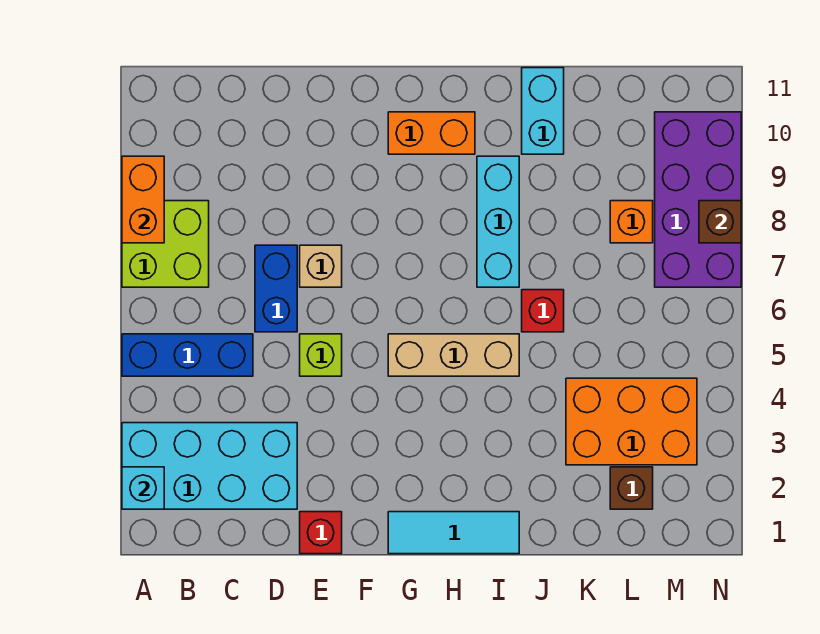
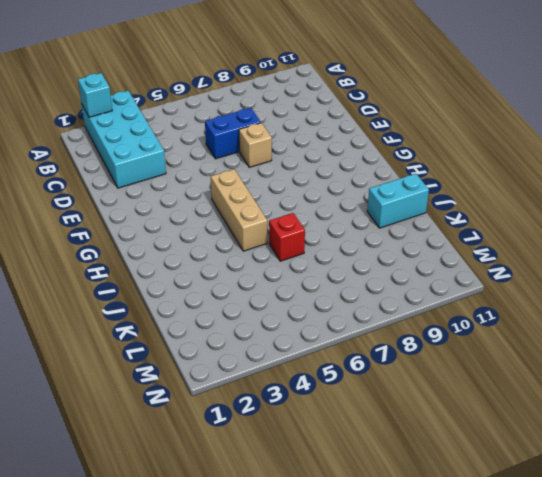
none -> blue 1x3 brick [122,334,253,376]
none -> lime 2x2 brick [122,201,209,287]
none -> red 1x1 brick [300,512,342,554]

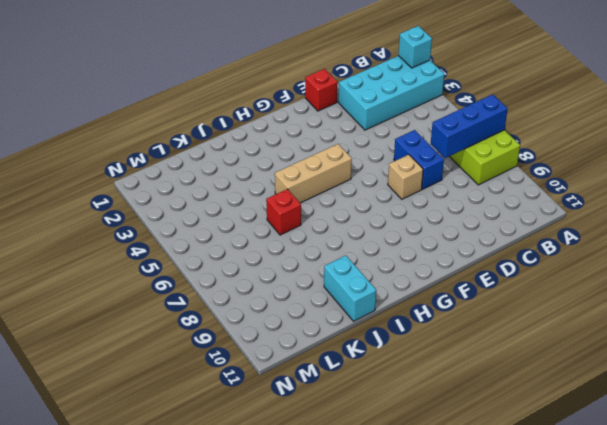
blue 1x3 brick [431,94,508,158] -> blue 1x3 brick moved to [122,334,253,376]
none -> lime 1x1 brick [300,334,342,376]
none -> cyan 1x3 tile [388,512,519,554]
none -> orange 1x2 brick [388,112,475,154]

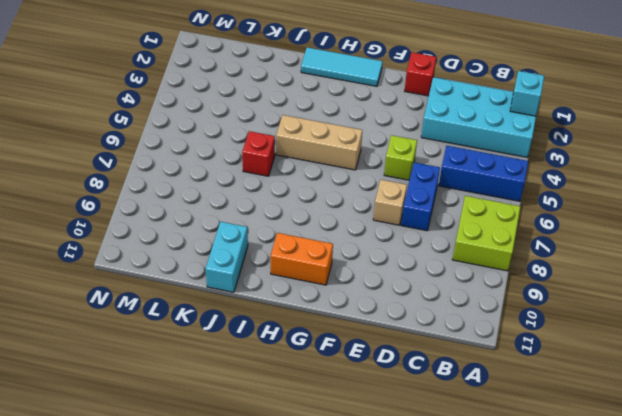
none -> cyan 1x3 brick [477,156,519,287]
none -> orange 2x3 brick [566,378,697,465]
none -> brown 1x1 brick [610,467,653,509]

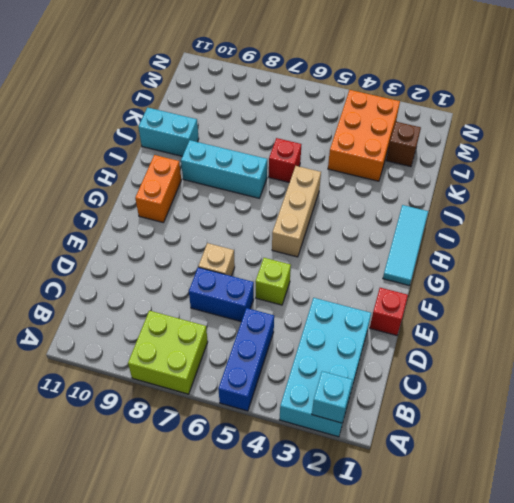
none -> orange 1x1 brick [610,201,653,243]
none -> purple 2x4 brick [655,112,741,287]
none -> orange 1x2 brick [122,156,164,243]

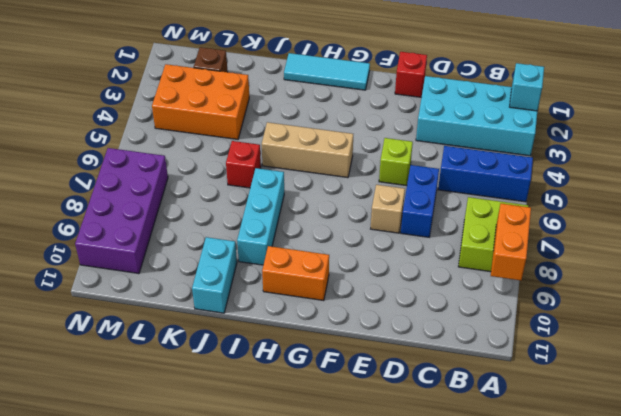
none -> orange 1x1 brick [610,201,653,243]
none -> brown 1x1 brick [699,201,741,243]

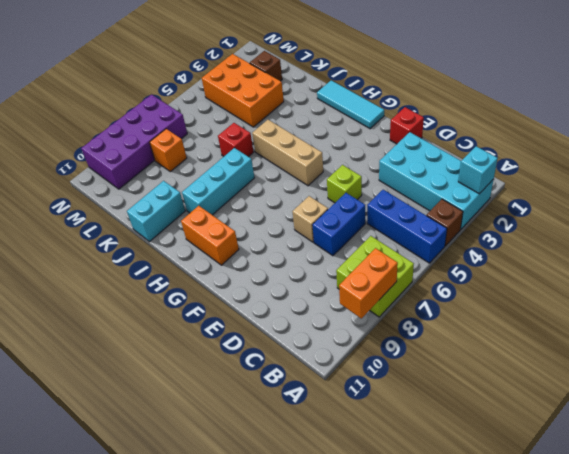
brown 1x1 brick [427,199,463,246] -> brown 1x1 brick moved to [699,201,741,243]

